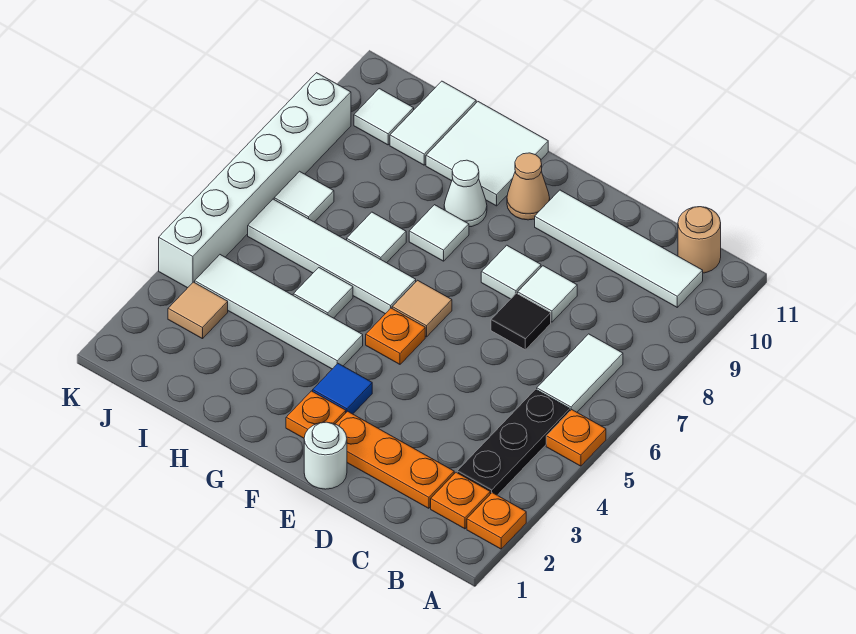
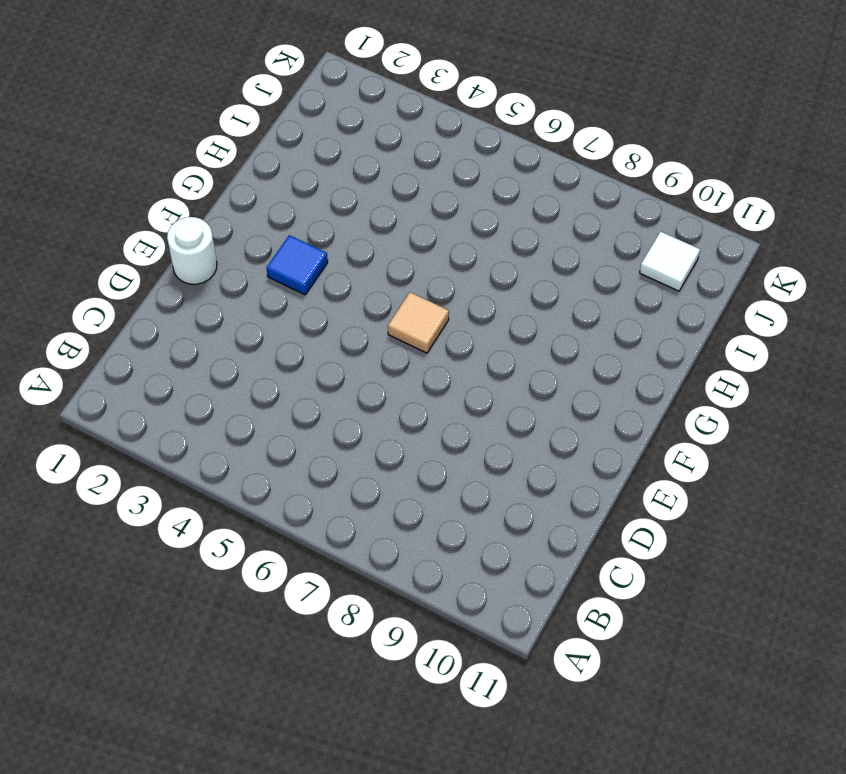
none -> orange 1x1 plate [467,493,526,549]
none -> orange 1x1 plate [546,410,606,466]
none -> orange 1x1 plate [431,472,490,529]

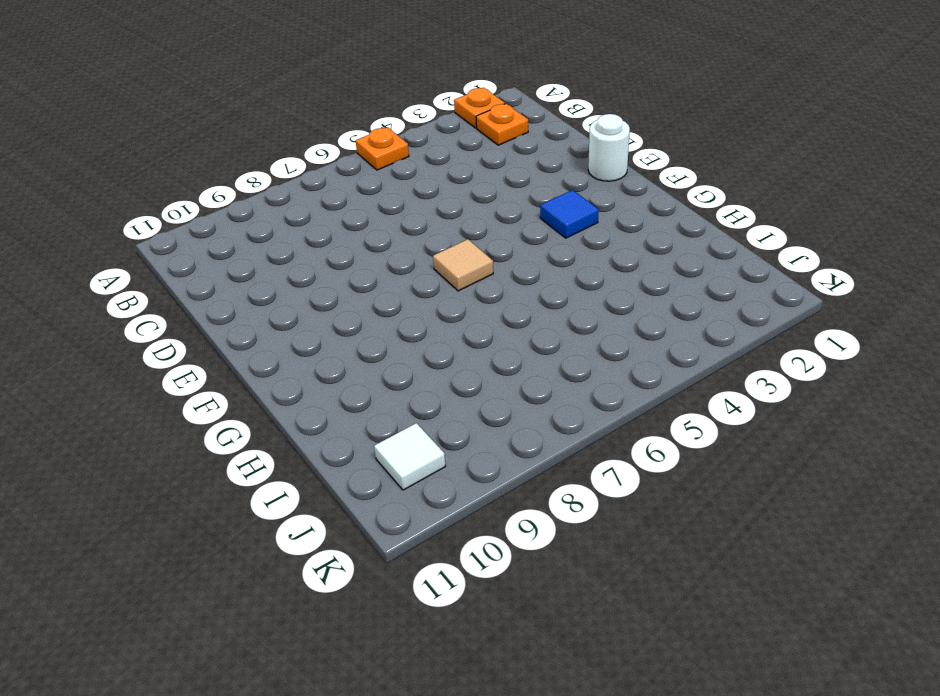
none -> black 1x3 plate [457,389,570,495]
none -> white 1x2 tile [537,334,623,412]
none -> white 1x4 tile [535,190,703,307]

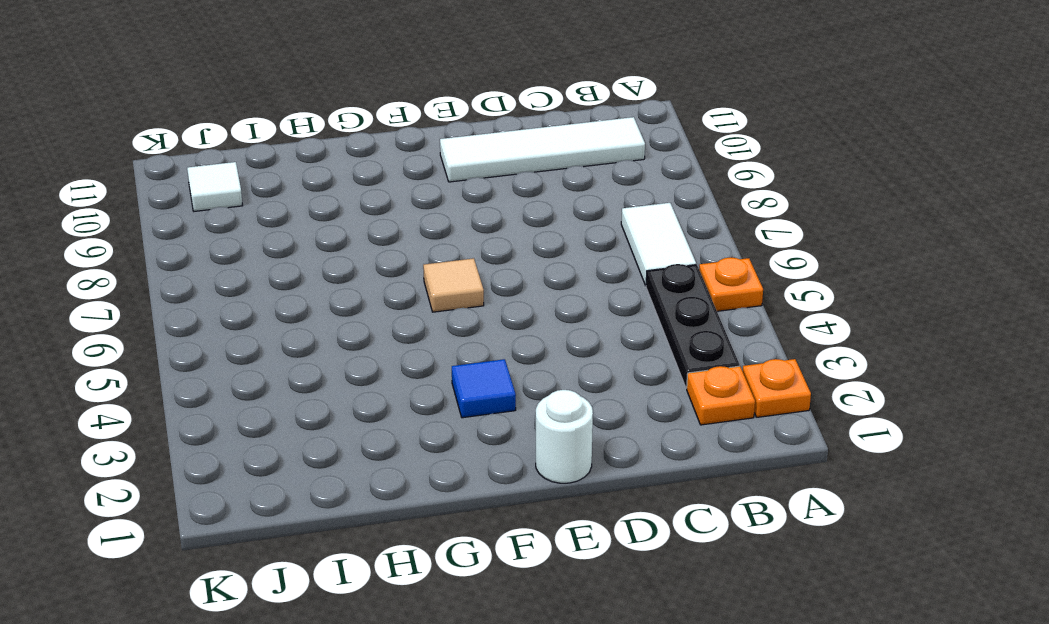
none -> tan 1x1 round brick [678,207,721,273]
none -> orange 1x3 plate [336,411,454,508]
none -> black 1x1 tile [491,293,551,350]

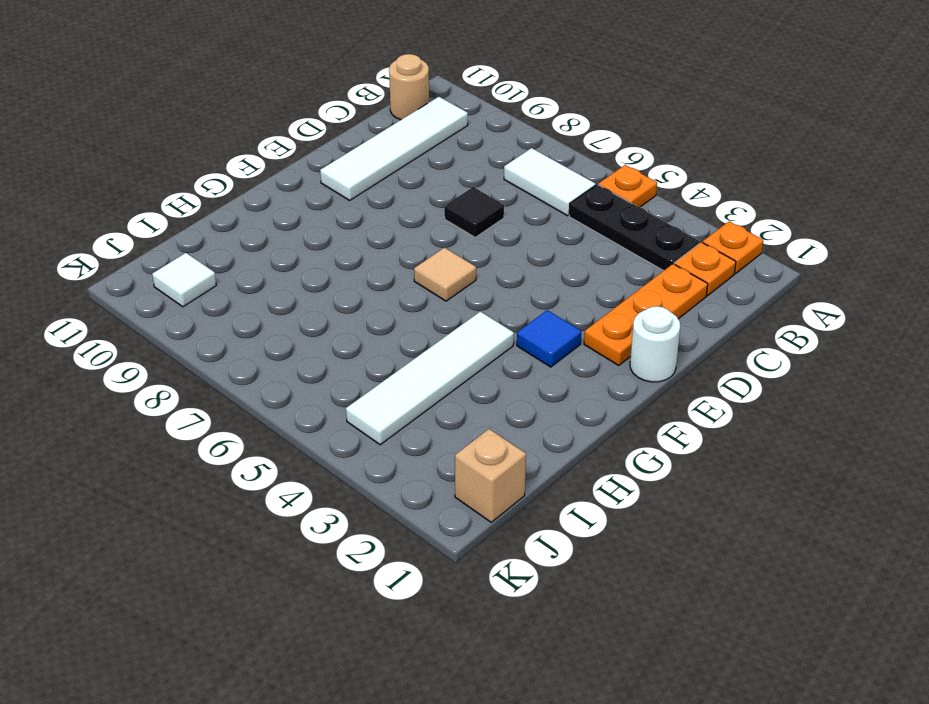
tan 1x1 brick [455,429,526,522] -> none
none -> white 1x1 tile [518,266,577,322]
none -> white 1x1 tile [481,245,541,299]
none -> orange 1x1 plate [286,391,346,438]

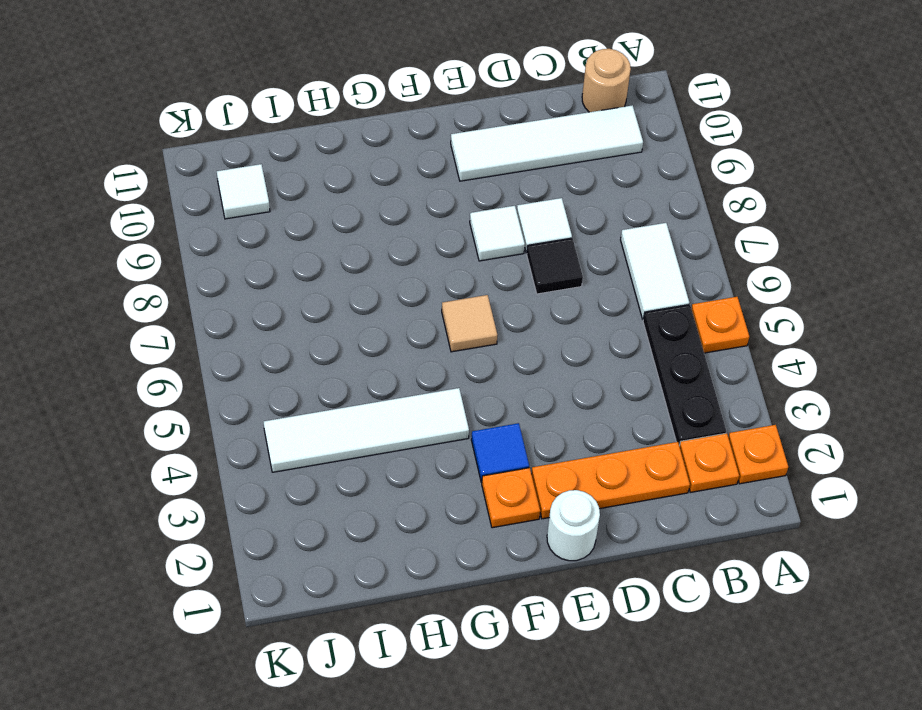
none -> orange 1x1 plate [366,308,425,364]
none -> tan 1x1 cone [507,153,550,220]
none -> white 1x4 tile [248,199,416,314]

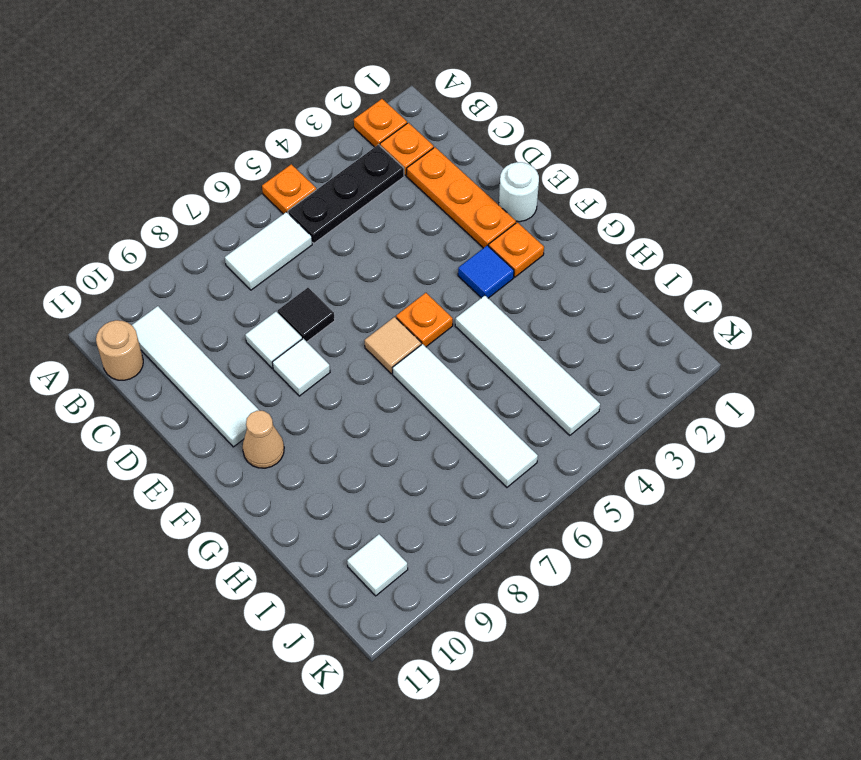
none -> white 1x1 tile [409,205,469,261]
none -> white 1x1 cone [444,160,487,227]
none -> white 2x2 tile [426,102,548,206]

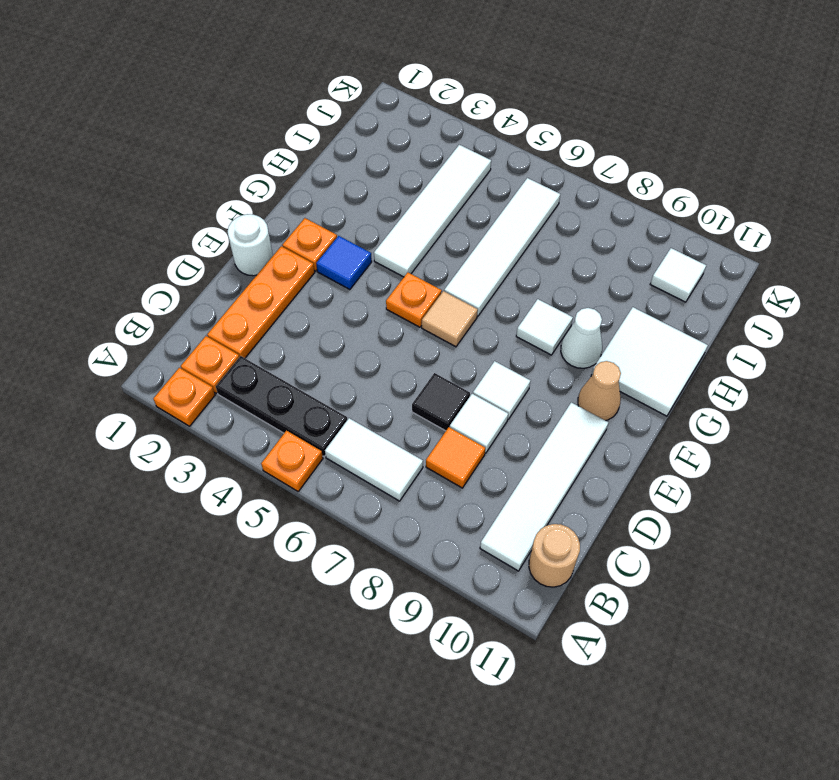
orange 1x1 tile [426,427,485,488] -> none
none -> white 1x1 tile [293,268,353,318]
none -> white 1x1 tile [347,212,406,263]
none -> white 1x2 tile [390,81,476,165]

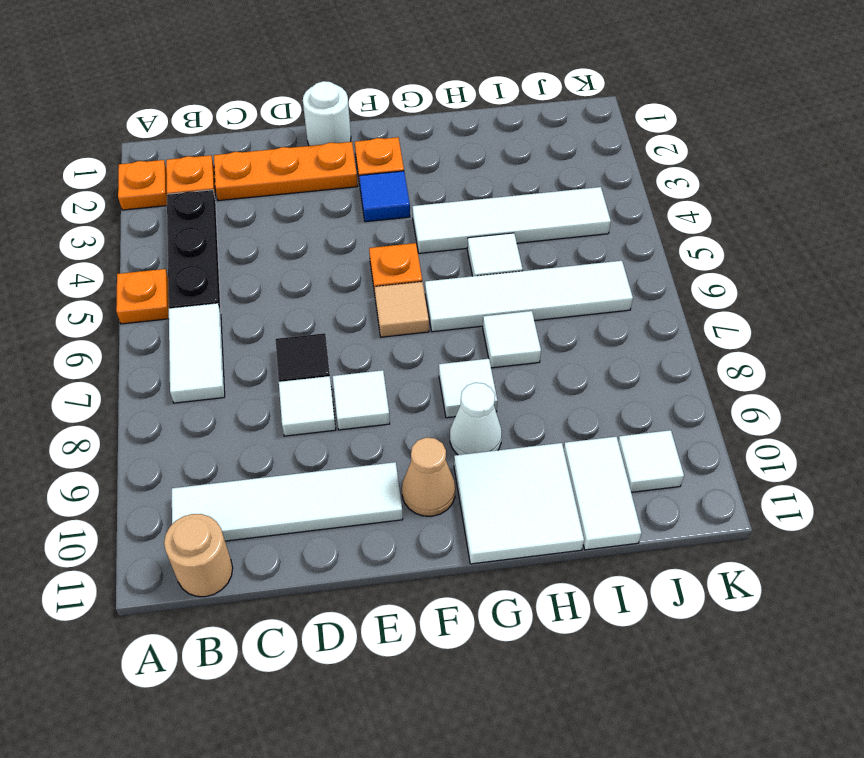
none -> tan 1x1 tile [168,282,228,339]
none -> white 1x1 tile [274,171,334,222]
none -> white 1x6 brick [159,73,351,288]

